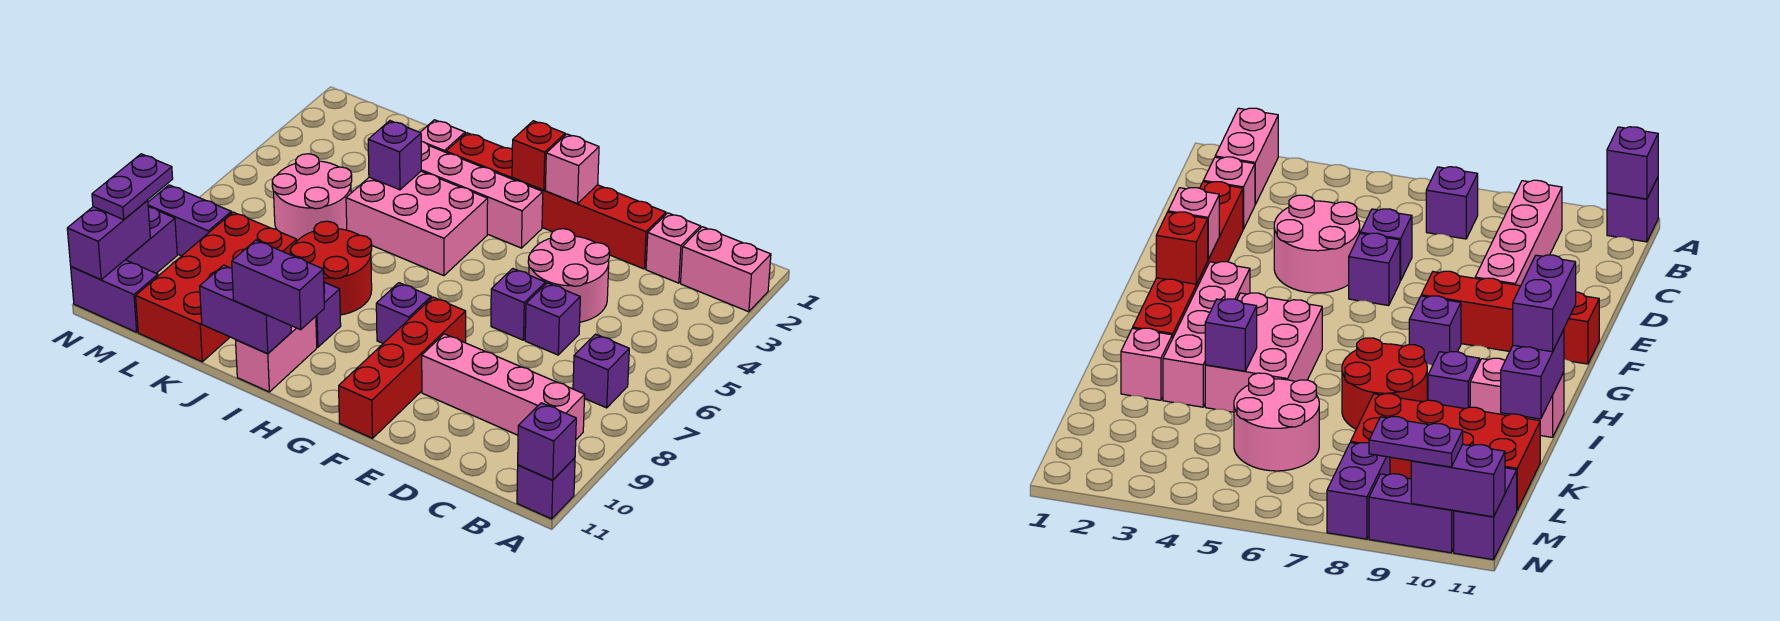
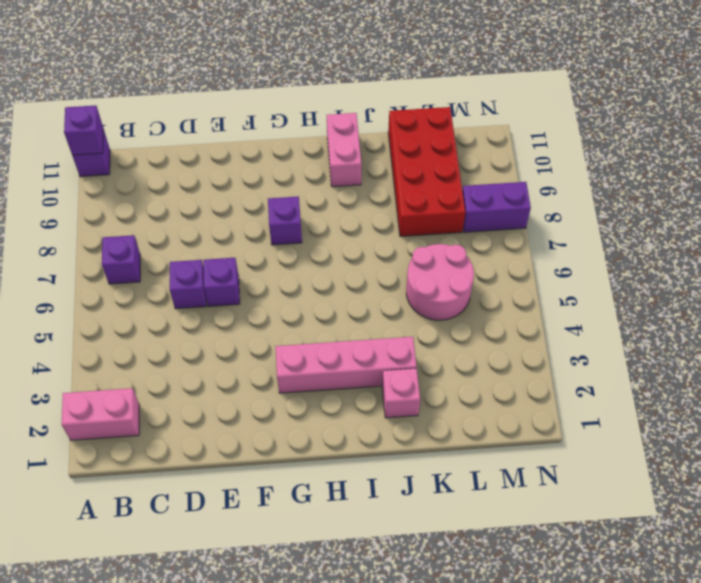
none -> pink 1x4 brick [422,334,585,439]
none -> pink 1x1 brick [646,213,701,283]
none -> red 1x6 brick [446,133,666,269]
none -> pink 2x2 round brick [528,229,610,322]

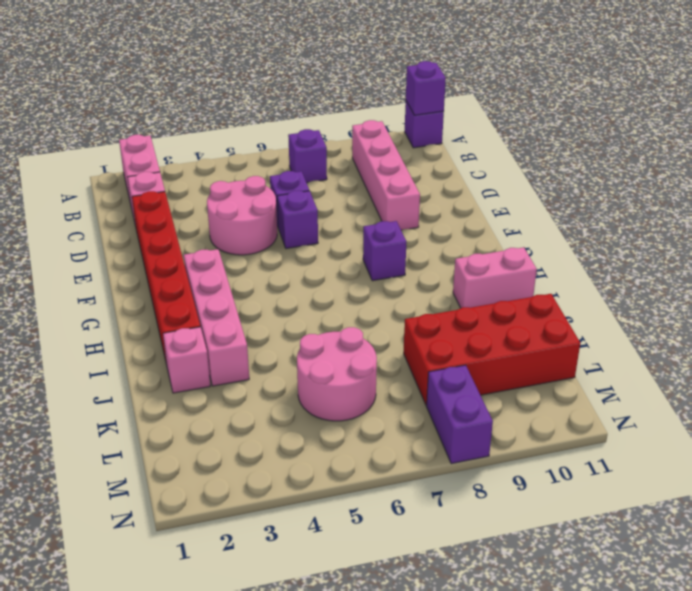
none -> red 1x4 brick [339,297,466,438]
none -> pink 2x3 brick [346,171,488,276]
none -> red 2x2 round brick [290,221,372,315]
none -> purple 1x1 brick [316,282,341,347]

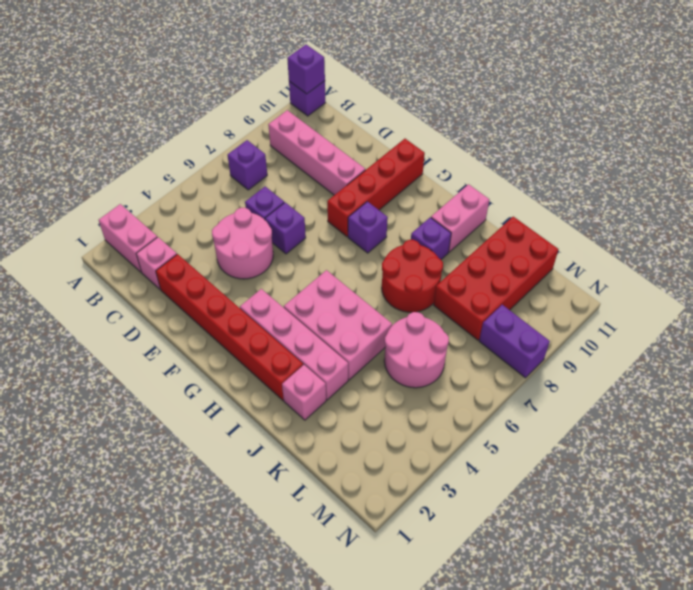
none -> purple 1x2 brick [71,260,158,332]
none -> purple 1x2 brick [125,207,177,273]
none -> pink 1x1 brick [545,134,599,204]
none -> red 1x1 brick [512,121,565,190]

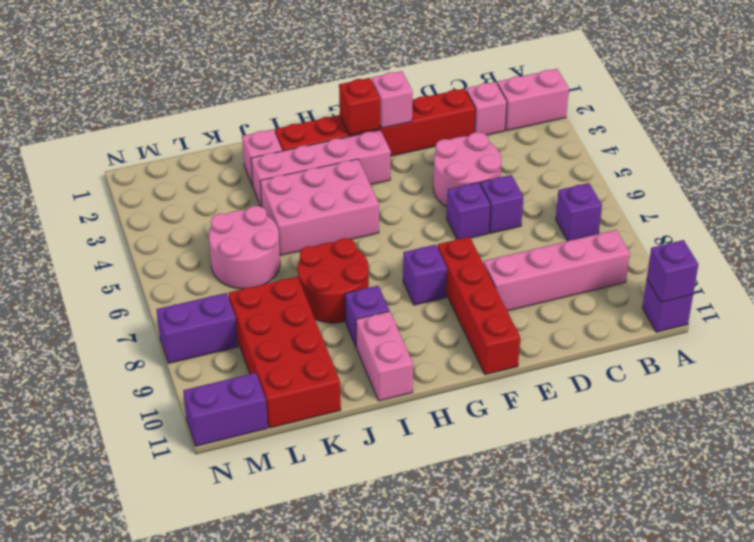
none -> purple 1x2 brick [125,207,177,273]
none -> purple 1x2 brick [200,265,291,353]
none -> purple 1x1 brick [368,121,421,190]
none -> purple 1x2 brick [67,200,150,279]

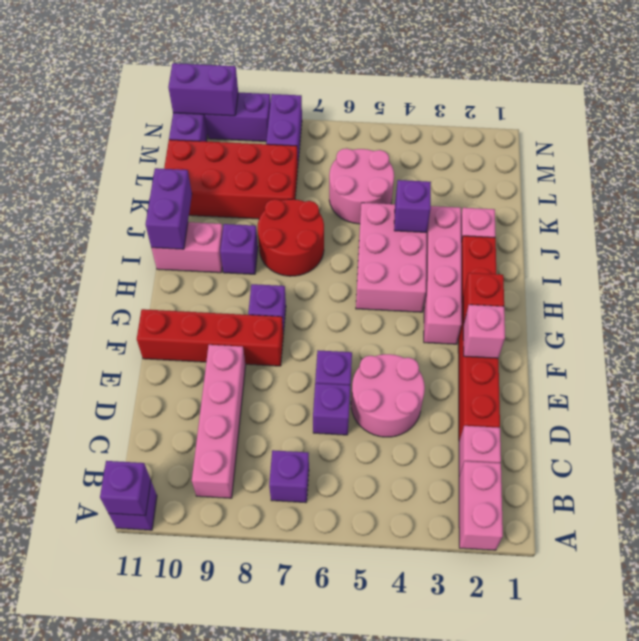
none -> purple 1x2 brick [232,240,324,330]
none -> purple 1x2 plate [92,154,173,220]

